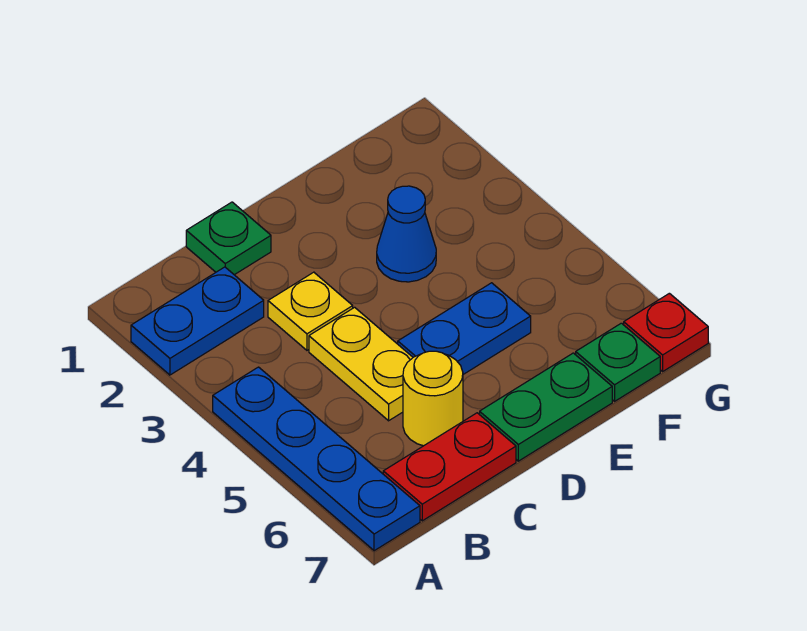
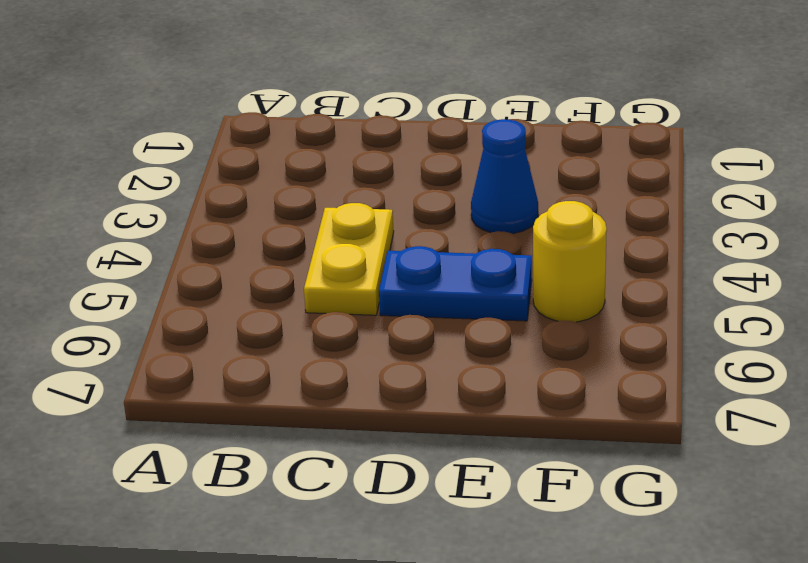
yellow 1x1 round brick [533,201,607,322] -> yellow 1x1 round brick moved to [403,351,463,446]
none -> blue 1x2 plate [131,267,264,375]
none -> blue 1x4 plate [213,367,420,551]
none -> red 1x2 plate [383,413,516,521]

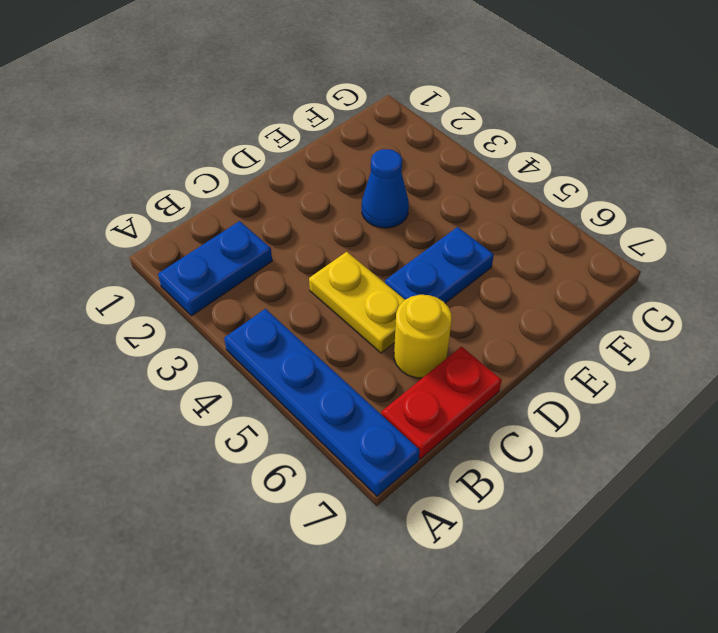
none -> green 1x1 plate [186,202,271,275]
none -> yellow 1x1 plate [268,272,353,350]
none -> green 1x2 plate [480,353,612,461]

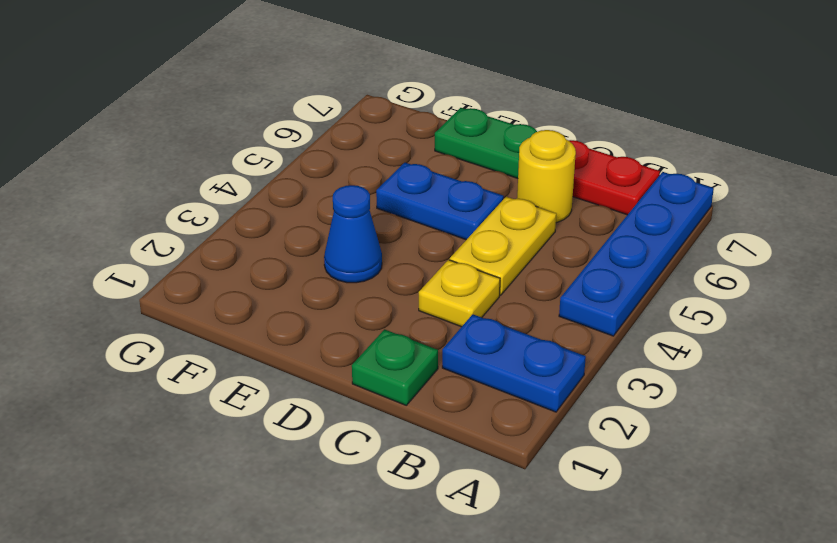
none -> green 1x1 plate [576,323,660,401]
none -> red 1x1 plate [624,293,708,371]

